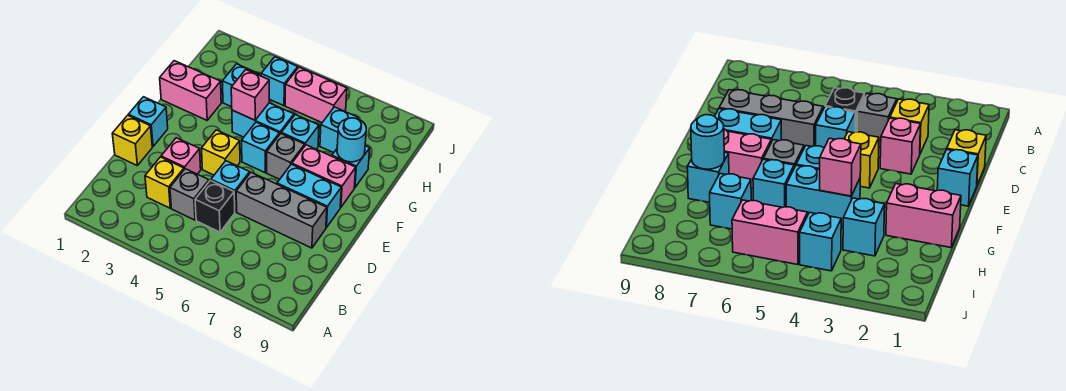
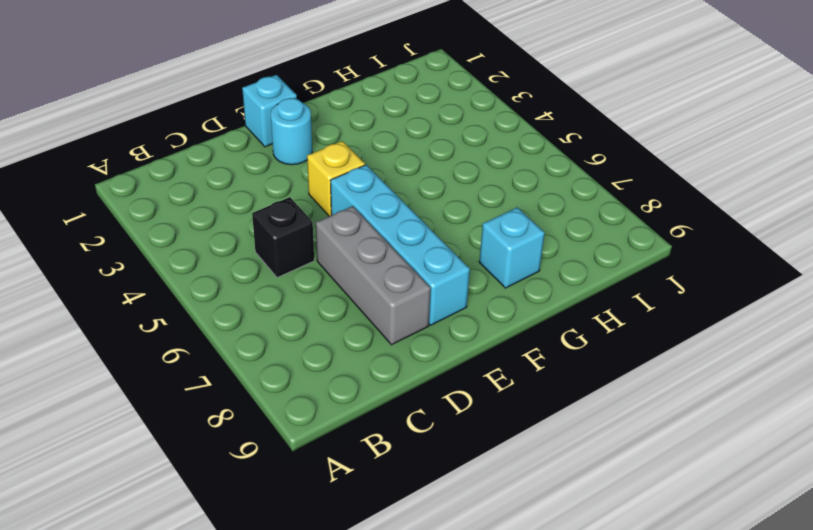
cyan 1x1 round brick [271,98,312,165] -> cyan 1x1 round brick moved to [337,118,366,162]
cyan 1x4 brick [330,165,470,325] -> cyan 1x2 brick [277,164,341,228]
none -> yellow 1x1 brick [145,157,184,208]
none -> grey 1x1 brick [170,169,209,220]
none -> yellow 1x1 brick [112,115,152,165]

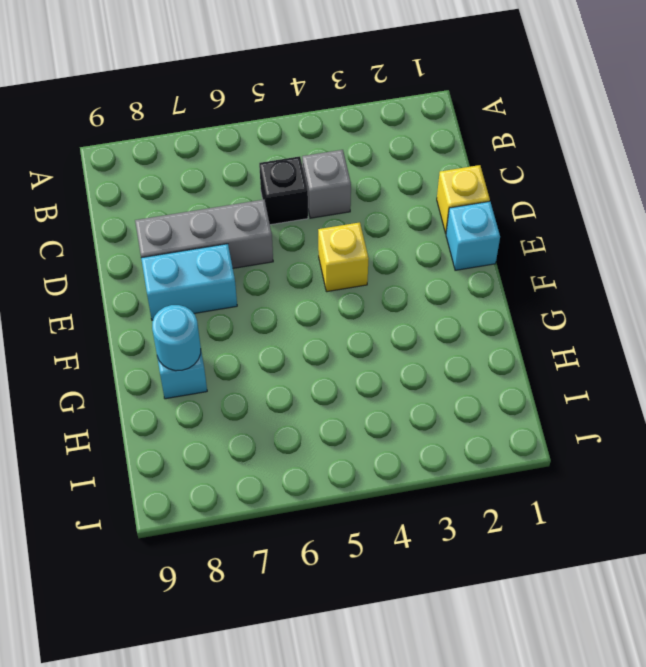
none -> yellow 1x1 brick [145,157,184,208]
none -> pink 1x1 brick [161,138,201,174]
none -> cyan 1x1 brick [211,161,250,212]

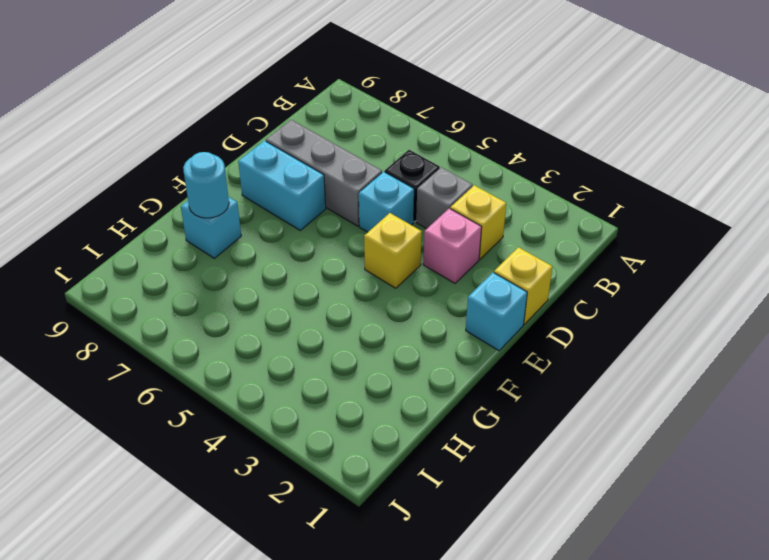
none -> cyan 1x1 brick [242,122,279,172]
none -> grey 1x1 brick [267,134,305,179]
none -> pink 1x2 brick [292,145,356,208]

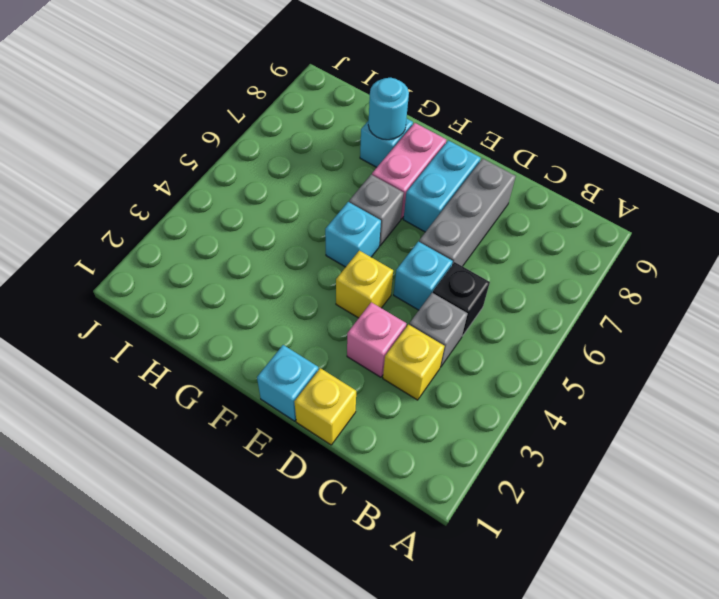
none -> pink 1x2 brick [160,61,221,120]
none -> cyan 1x2 brick [232,103,294,137]
none -> cyan 1x1 brick [281,115,319,149]

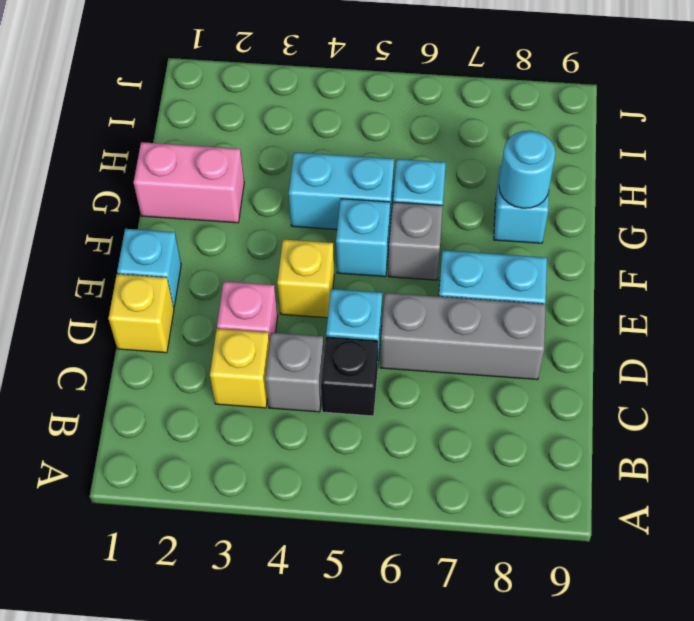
none -> pink 1x2 brick [292,145,356,208]
none -> cyan 1x1 brick [222,64,259,107]
none -> cyan 1x1 brick [320,107,358,153]

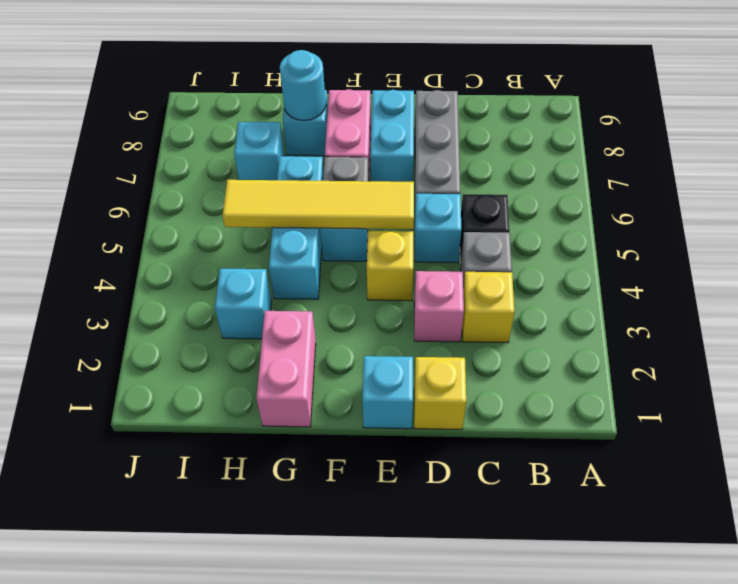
yellow 1x4 tile [222,180,414,229] -> none
none -> cyan 1x1 brick [261,57,298,106]
none -> pink 1x2 brick [285,67,347,123]
none -> pink 1x1 brick [231,70,269,120]

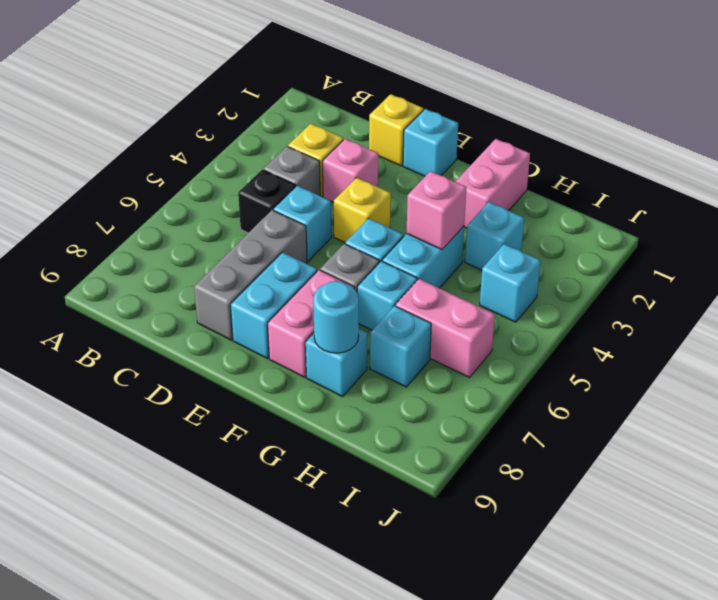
pink 1x2 brick [396,279,495,378] -> pink 1x2 brick turned to [285,67,347,123]

